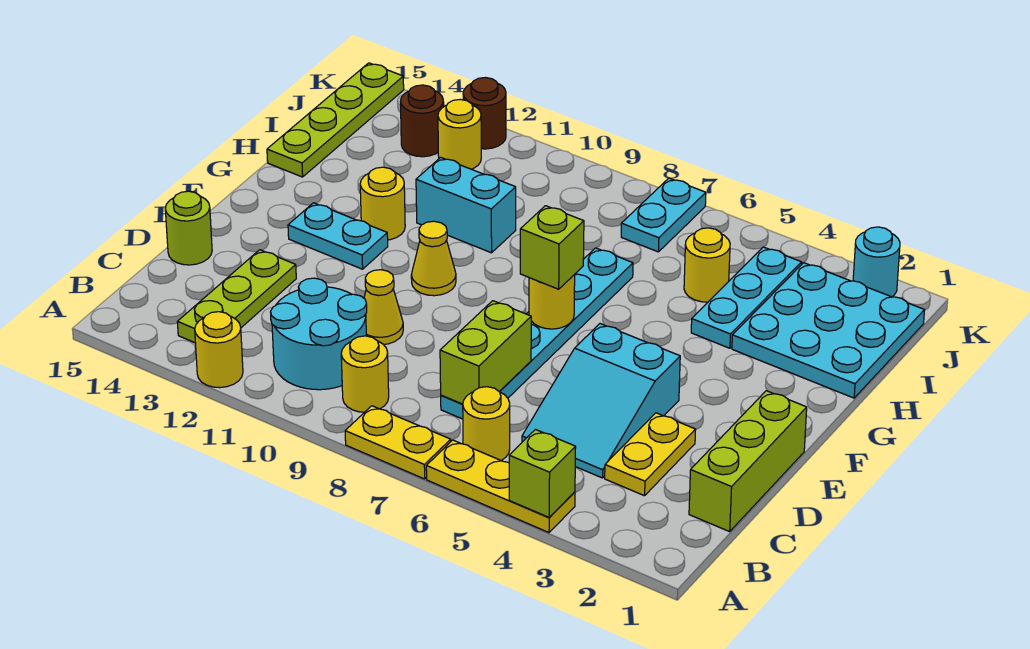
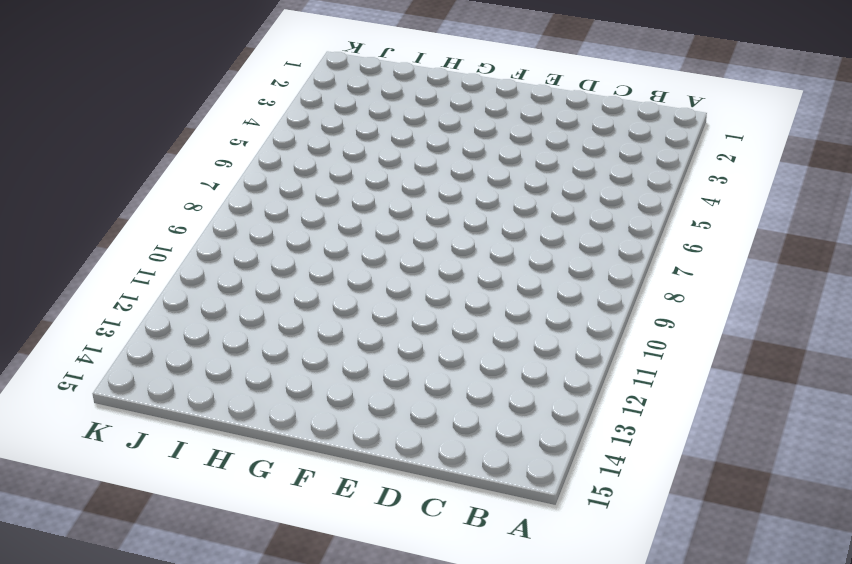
none -> yellow 1x3 plate [426,440,575,533]
none -> yellow 1x2 plate [345,406,451,479]
none -> yellow 1x1 round brick [195,312,243,388]
none -> yellow 1x1 round brick [463,387,510,460]

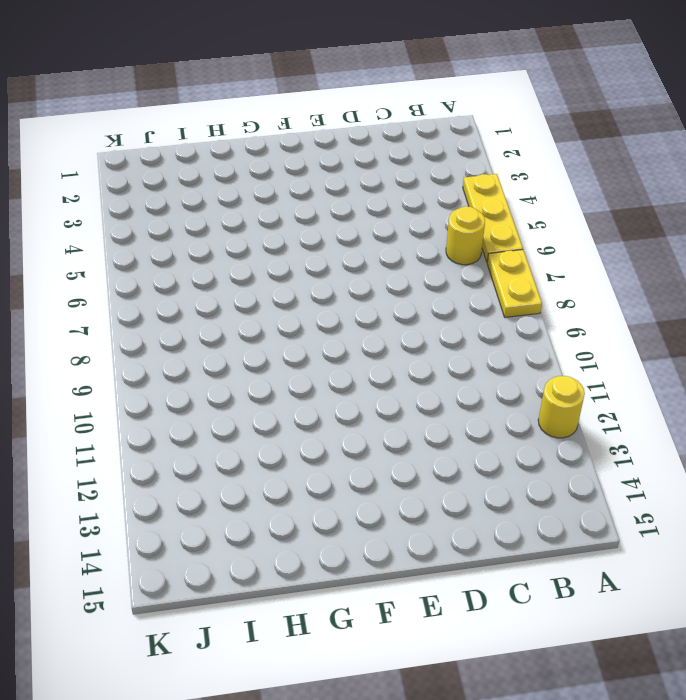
none -> yellow 1x1 round brick [341,336,389,412]
none -> cyan 2x2 round brick [270,278,367,390]
none -> lime 1x3 plate [177,250,296,343]
none -> lime 1x3 brick [689,391,807,532]

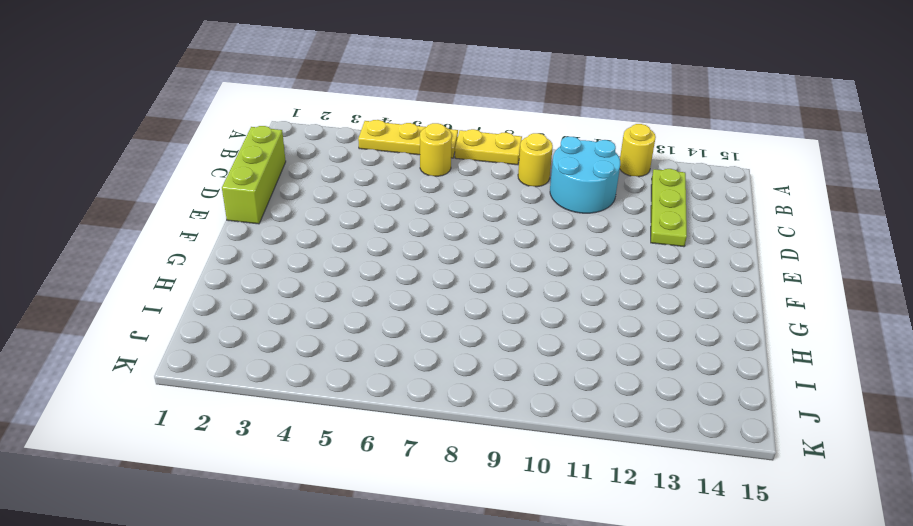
none -> yellow 1x2 plate [605,413,696,496]
none -> cyan 2x3 slope [522,324,680,478]
none -> cyan 1x6 plate [441,248,633,419]
none -> yellow 1x1 cone [364,270,403,345]

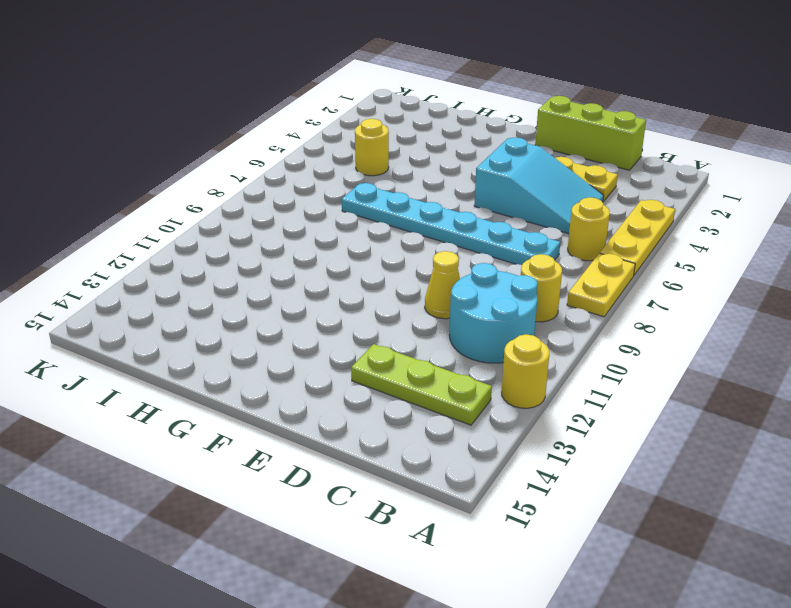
none -> lime 1x1 round brick [165,191,212,265]
none -> yellow 1x1 cone [411,221,456,296]
none -> cyan 1x2 plate [288,203,388,269]
none -> yellow 1x1 round brick [360,167,405,240]

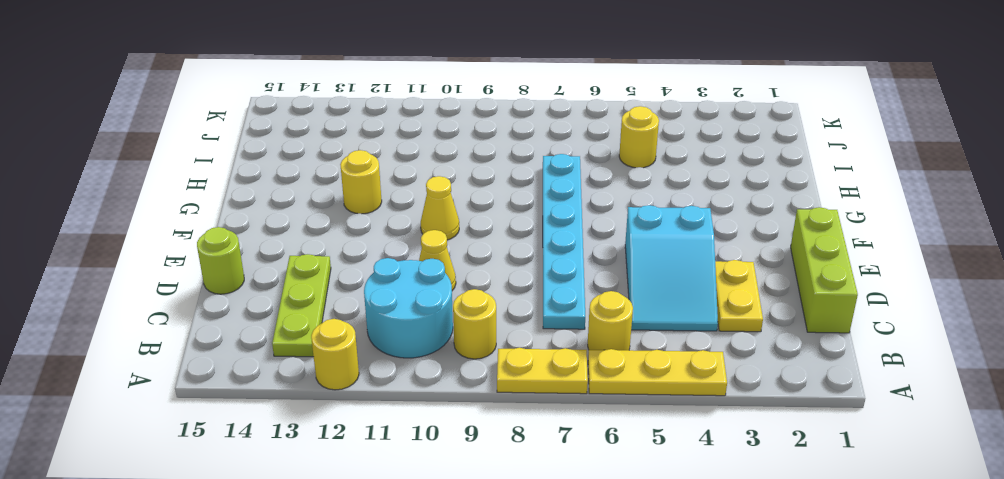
none -> cyan 1x2 plate [288,203,388,269]
none -> cyan 3x3 plate [732,263,925,398]
none -> cyan 1x3 plate [691,247,802,348]
none -> cyan 1x2 brick [416,157,516,253]

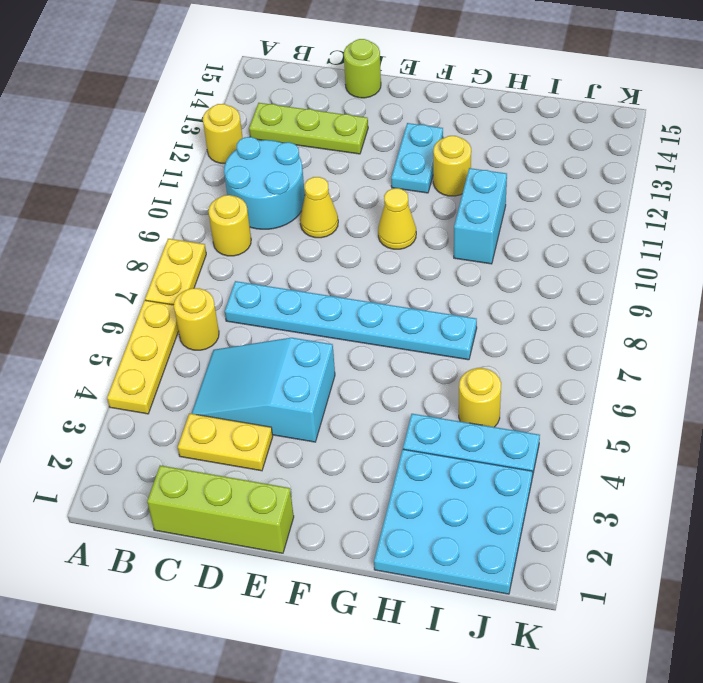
none -> lime 1x4 plate [267,63,404,177]
none -> cyan 1x2 plate [621,178,706,252]
none -> yellow 1x1 round brick [438,99,481,169]
none -> brown 1x1 round brick [401,85,444,157]

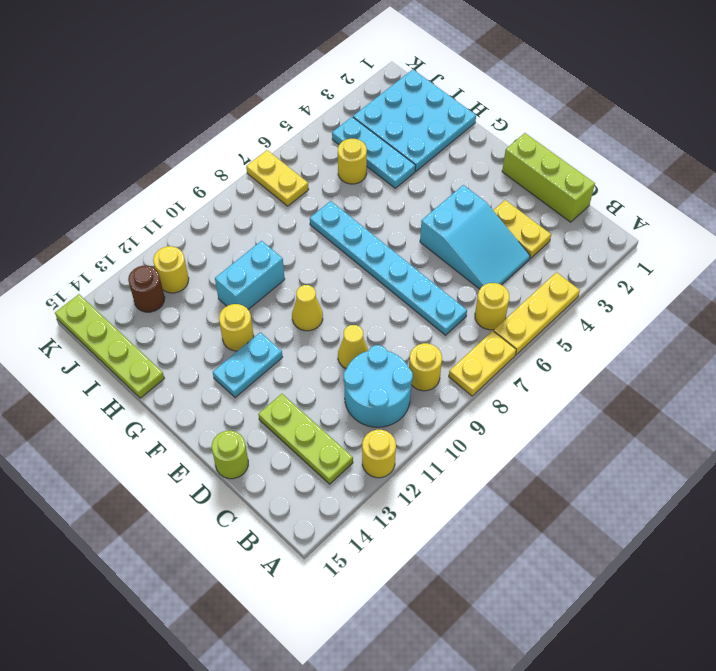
yellow 1x2 plate [246,150,309,206] -> cyan 1x2 plate [621,178,706,252]
none -> cyan 1x1 round brick [853,227,900,297]
none -> brown 1x1 round brick [463,78,506,149]
none -> lime 1x1 brick [509,430,576,517]
none -> lime 1x2 brick [440,301,531,404]

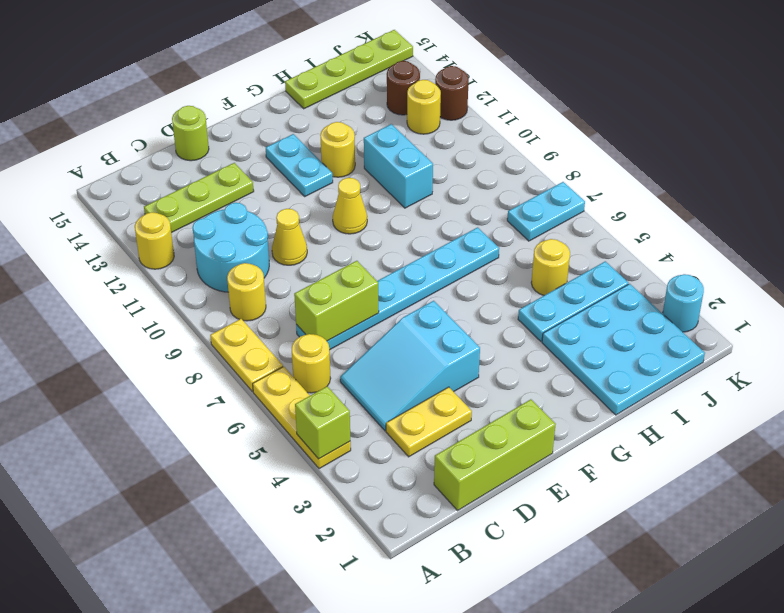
none -> yellow 1x1 round brick [529,274,575,329]
none -> lime 1x1 brick [520,206,584,289]

